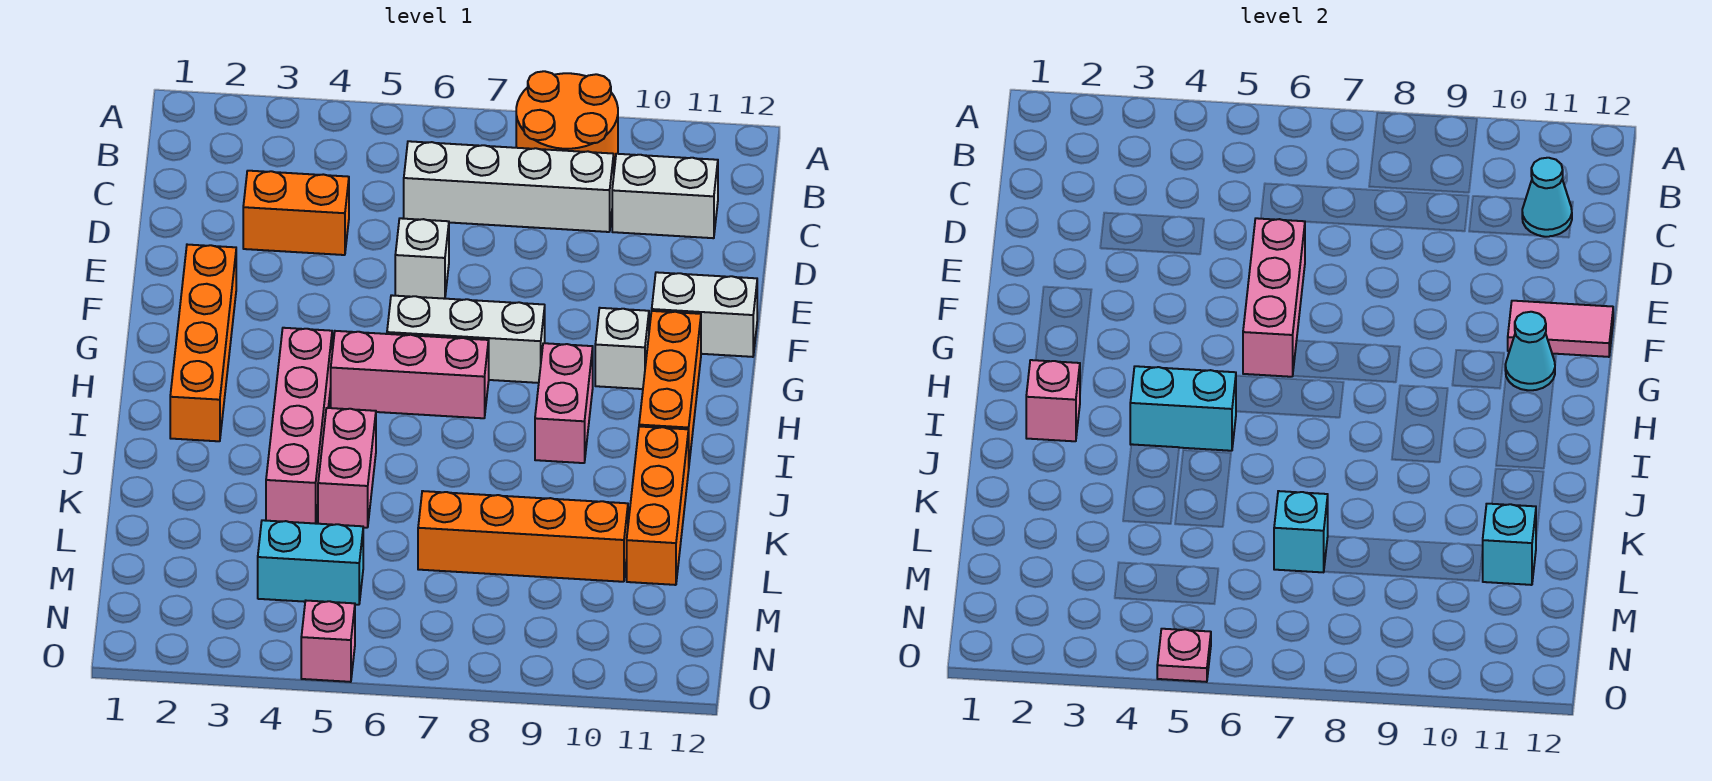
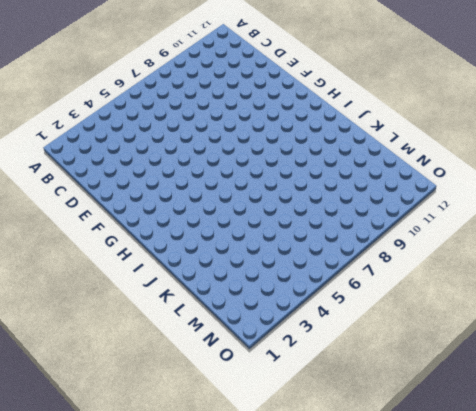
none -> orange 2x2 round brick [516,71,618,167]
none -> white 1x4 brick [404,141,614,232]
none -> white 1x2 brick [612,154,718,238]

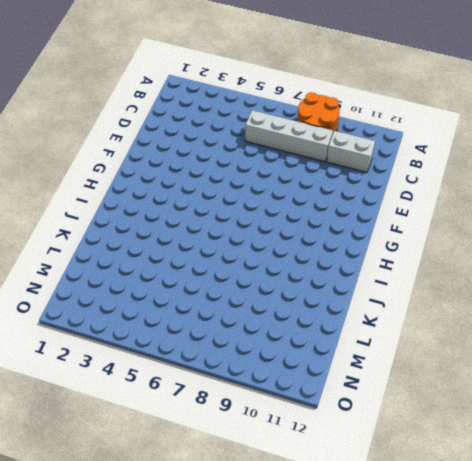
none -> orange 1x2 brick [243,171,349,255]
none -> white 1x1 brick [395,218,449,299]
none -> orange 1x4 brick [170,245,236,441]

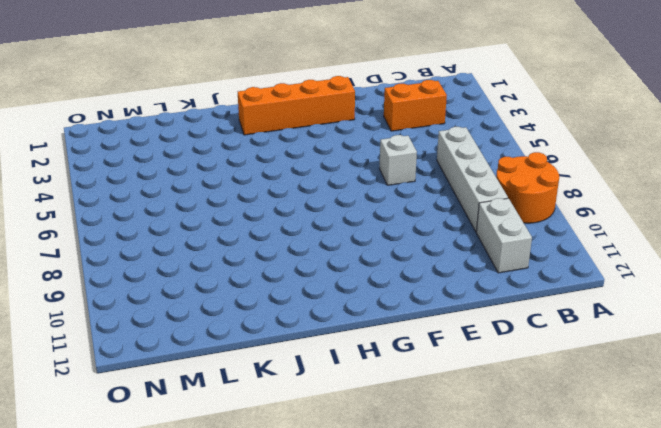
orange 1x2 brick [384,80,447,131] -> orange 1x2 brick turned to [243,171,349,255]
none -> white 1x2 brick [652,272,757,357]
none -> white 1x3 brick [387,295,545,383]
none -> white 1x1 brick [595,308,649,389]

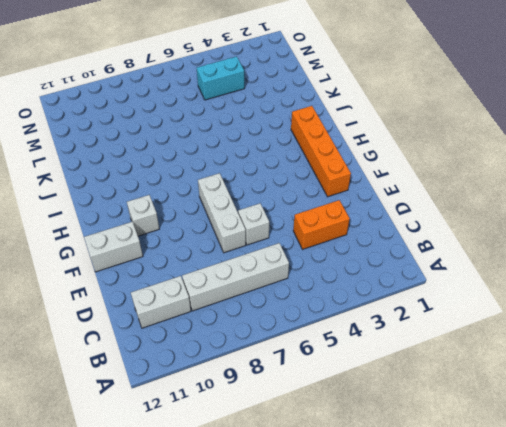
white 1x3 brick [198,173,246,253] -> white 1x3 brick turned to [387,295,545,383]
none -> orange 2x2 round brick [516,71,618,167]
none -> orange 1x3 brick [639,311,701,462]
none -> pink 1x4 brick [266,328,332,524]

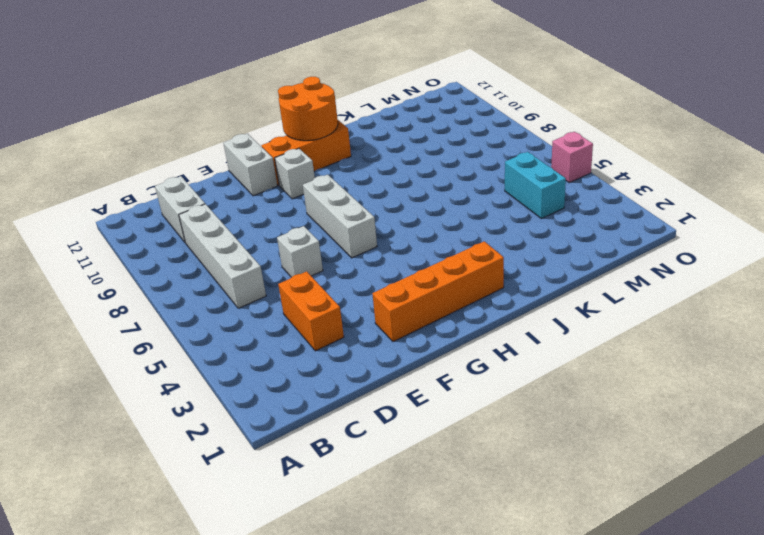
orange 2x2 round brick [278,77,338,141] -> orange 2x2 round brick moved to [516,71,618,167]
none -> pink 1x4 brick [266,328,332,524]
none -> pink 1x3 brick [331,331,489,418]
none -> pink 1x2 brick [535,343,593,463]

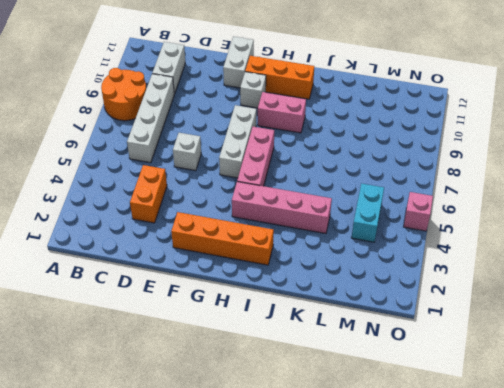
none -> pink 1x2 brick [318,408,376,528]
none -> orange 1x3 brick [627,426,689,585]
none -> orange 1x4 brick [418,491,628,582]

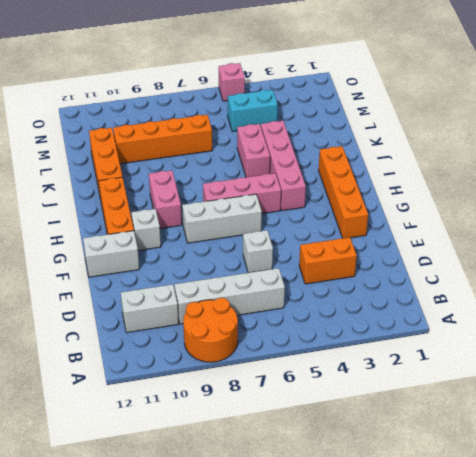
none -> cyan 1x1 cone [1522,158,1572,237]
none -> pink 1x3 brick [1243,218,1305,377]
none -> pink 1x2 tile [1508,301,1613,357]

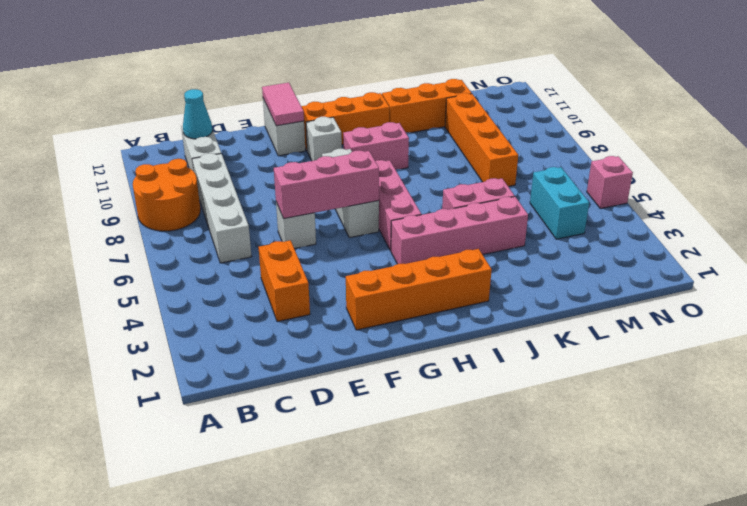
none -> cyan 1x1 cone [1505,312,1555,390]
none -> pink 1x1 brick [1026,360,1080,441]
none -> cyan 1x2 brick [1130,366,1236,451]

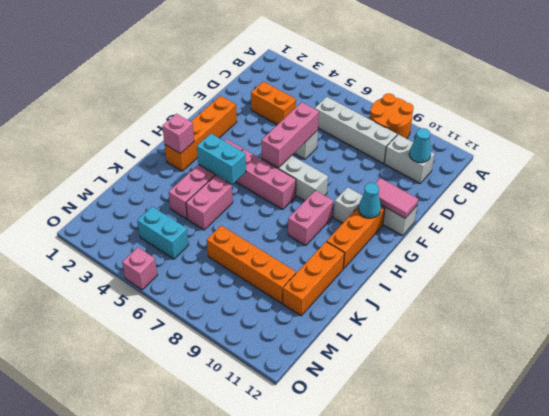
none -> cyan 1x1 brick [1274,491,1328,572]
none -> cyan 1x1 brick [1483,504,1536,585]
none -> pink 1x1 plate [1157,629,1211,682]

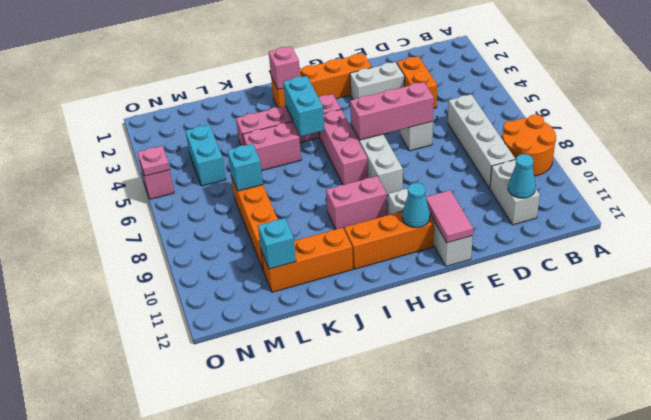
white 1x2 brick [350,62,404,100] -> none

